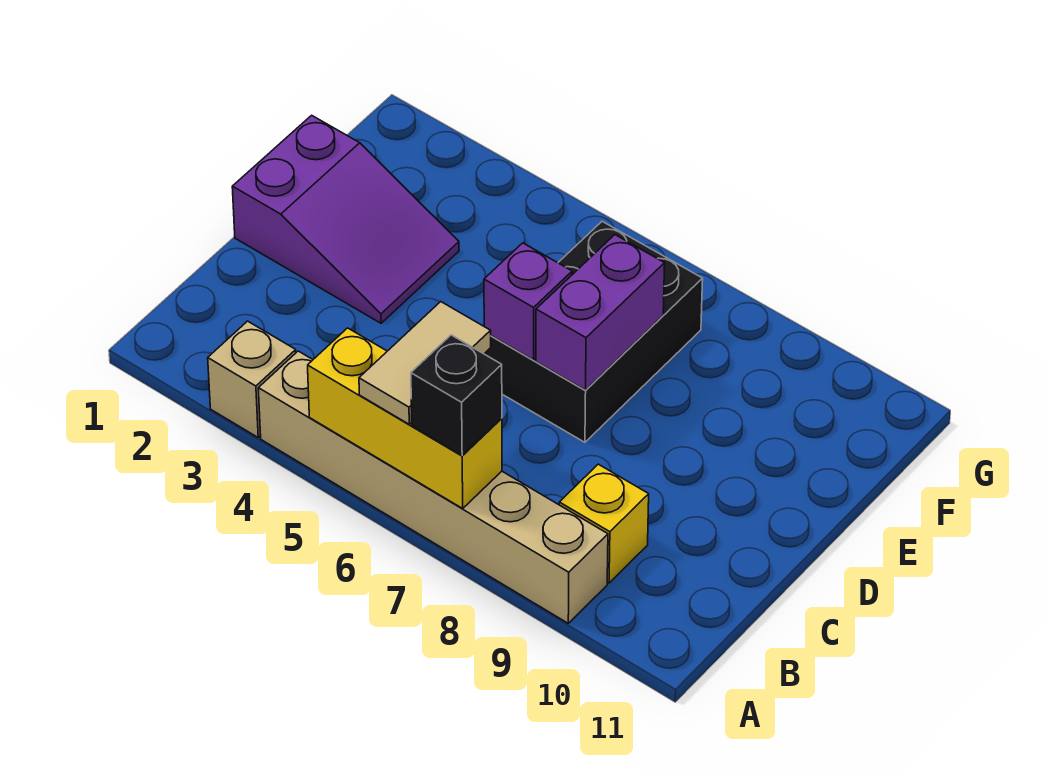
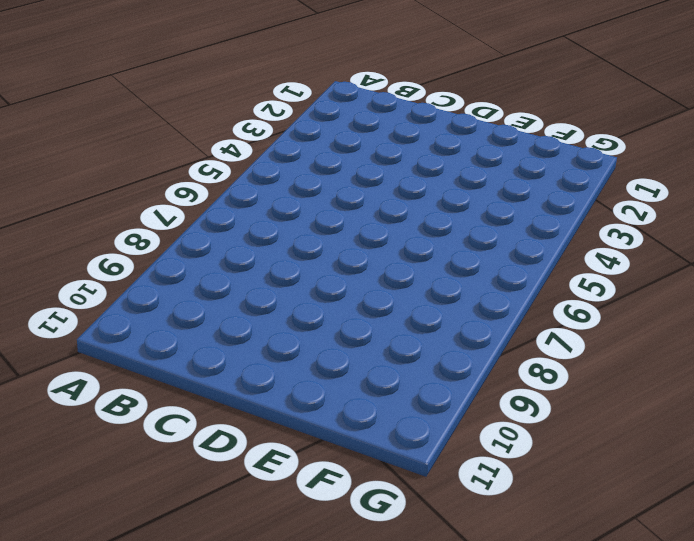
none -> tan 1x1 brick [208,321,296,437]
none -> tan 1x6 brick [258,351,608,623]

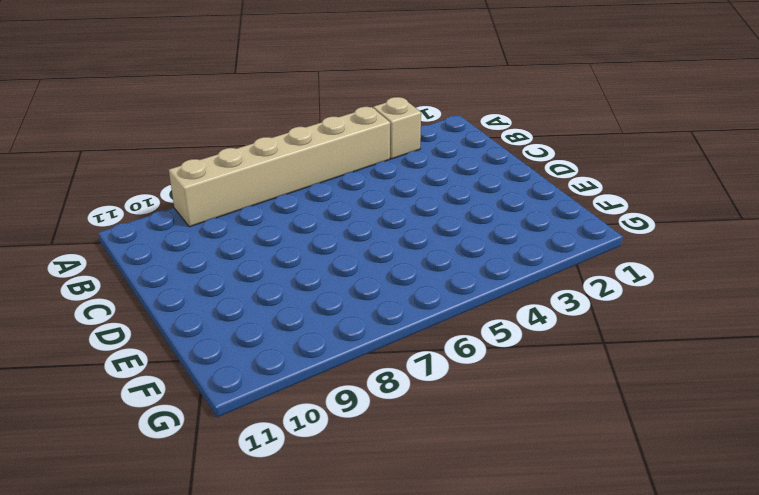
none -> yellow 1x1 brick [559,464,649,583]
none -> purple 2x3 slope [232,115,459,323]

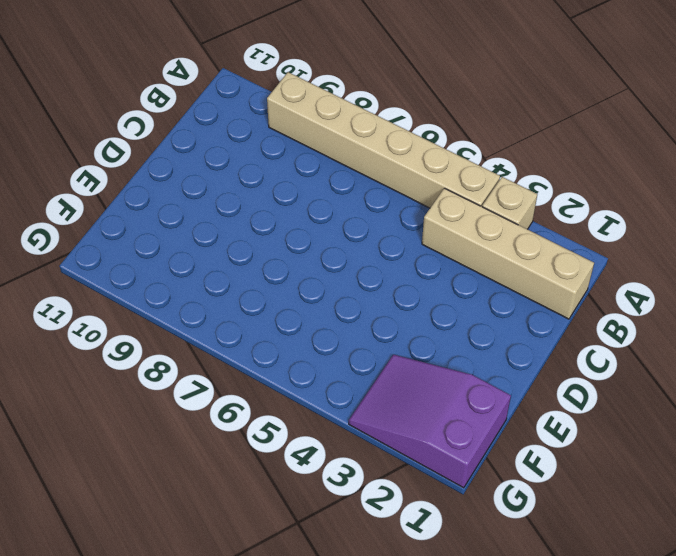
tan 1x4 brick [422,188,594,319] -> none
purple 2x3 slope [349,355,511,488] -> purple 2x3 slope moved to [232,115,459,323]
none -> yellow 1x1 brick [559,464,649,583]
none -> black 2x3 brick [485,221,703,442]

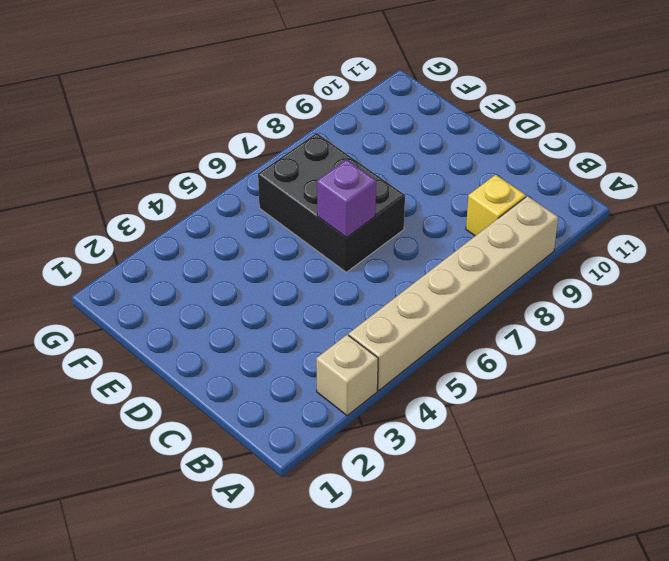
none -> purple 2x3 slope [232,115,459,323]
none -> yellow 1x3 brick [308,328,502,508]

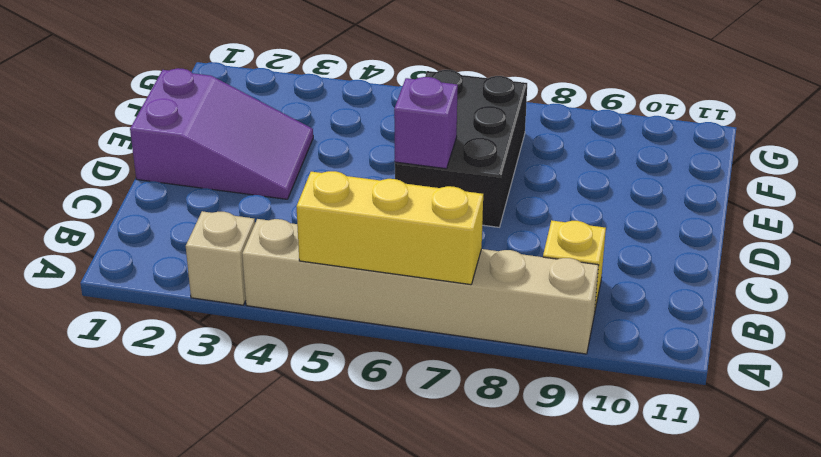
none -> purple 1x2 brick [536,235,665,390]
none -> tan 1x2 tile [359,302,491,424]

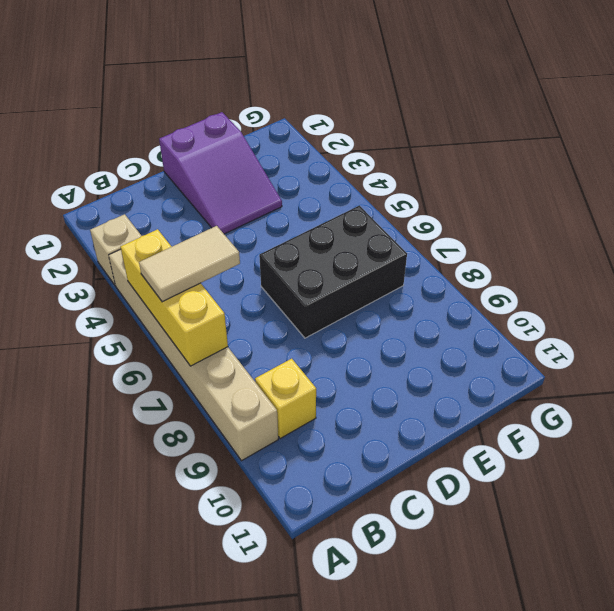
none -> purple 1x1 brick [484,243,572,360]
none -> purple 1x2 brick [536,235,665,390]

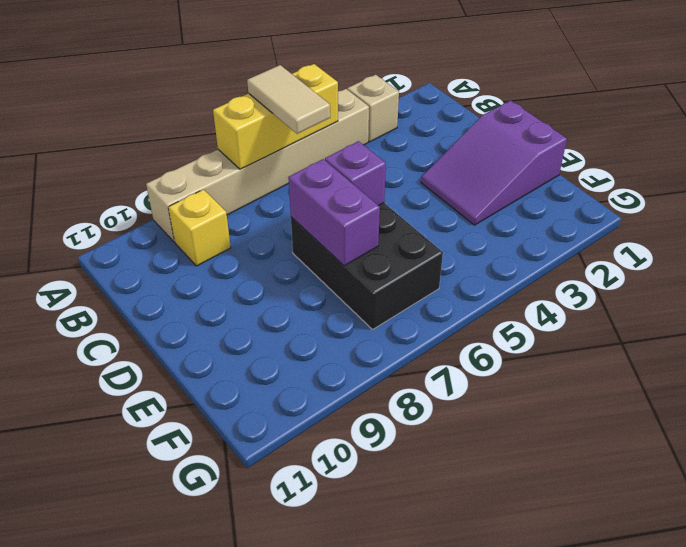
none -> black 1x1 brick [411,335,502,456]

